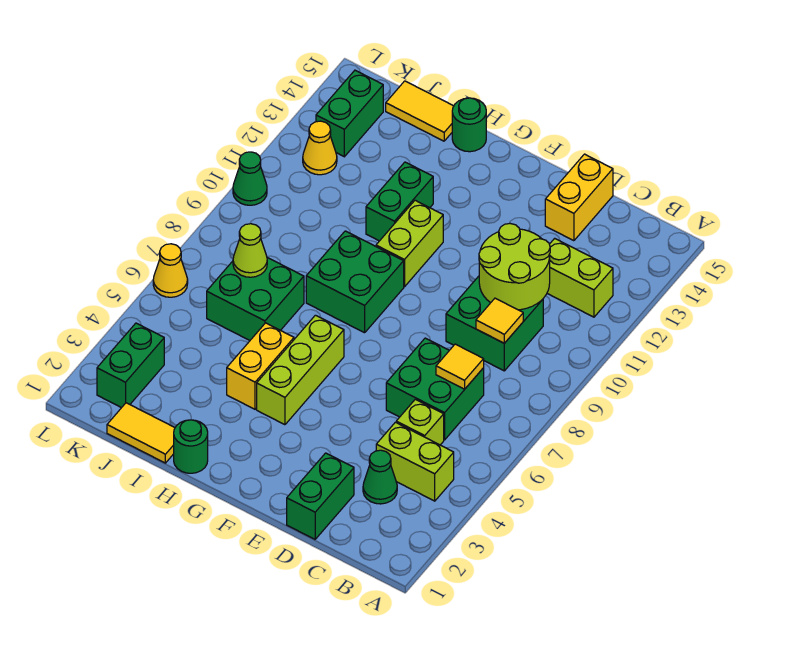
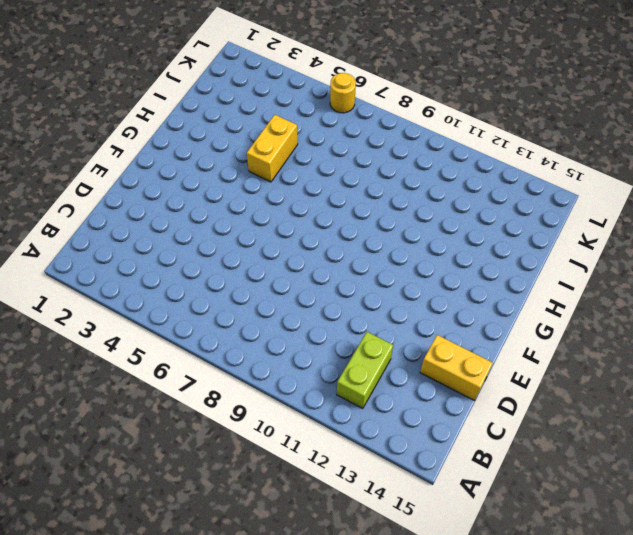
yellow 1x2 brick [247,115,298,182] -> yellow 1x2 brick turned to [227,323,294,409]
yellow 1x1 round brick [330,73,356,113] -> yellow 1x1 cone [153,244,188,297]
none -> lime 1x2 brick [376,422,454,501]
none -> green 1x1 cone [363,450,397,504]
none -> lime 1x1 brick [396,399,444,445]

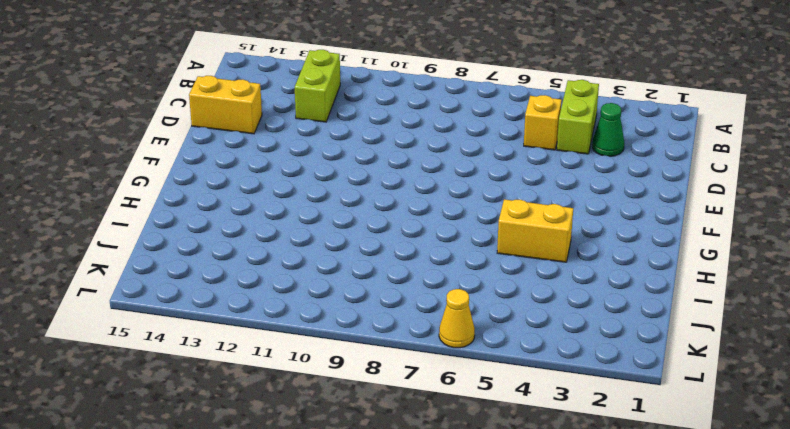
yellow 1x1 brick [524,95,562,150] -> lime 1x1 brick [396,399,444,445]
none -> green 2x2 brick [386,338,484,440]
none -> green 2x2 brick [446,276,543,371]
none -> green 1x2 brick [287,453,354,539]

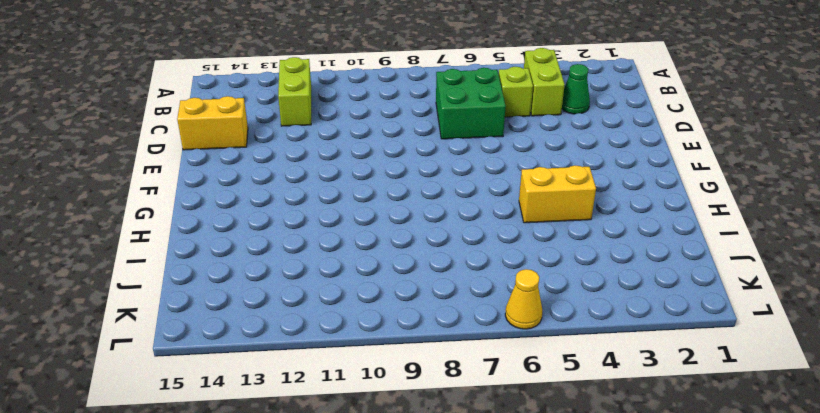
none -> green 2x2 brick [446,276,543,371]
none -> green 1x2 brick [287,453,354,539]
none -> lime 1x3 brick [257,315,344,425]

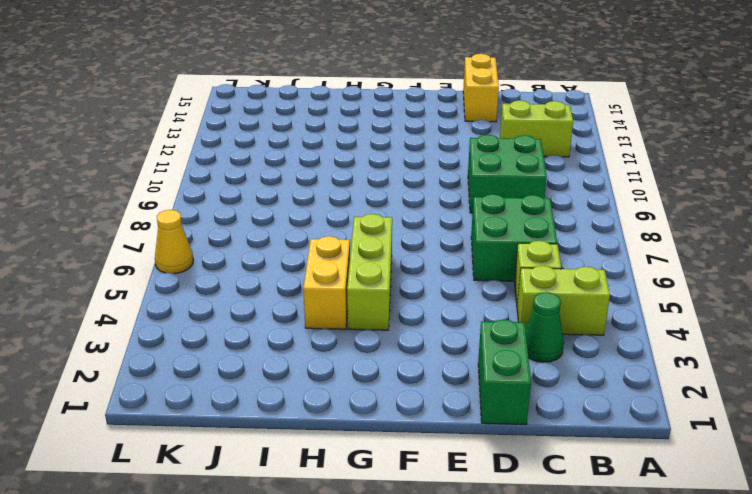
none -> green 2x2 brick [306,231,404,333]
none -> lime 1x2 brick [376,200,443,287]
none -> green 1x1 round brick [174,420,208,473]

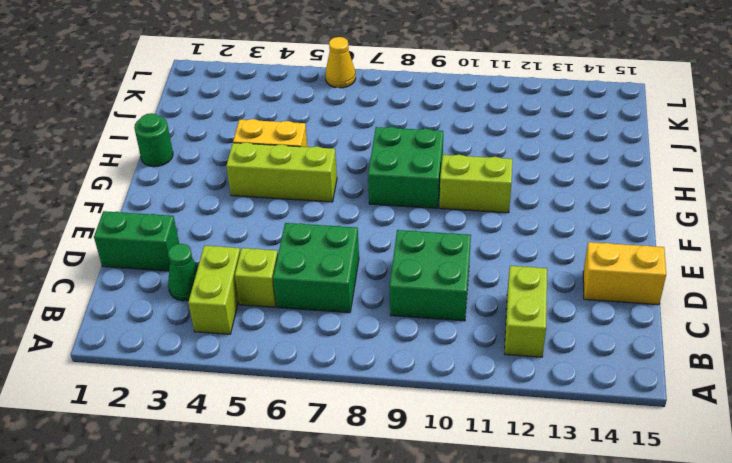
none -> green 1x2 brick [366,162,433,241]
none -> green 1x1 round brick [452,98,486,152]
none -> yellow 1x2 tile [107,403,175,463]

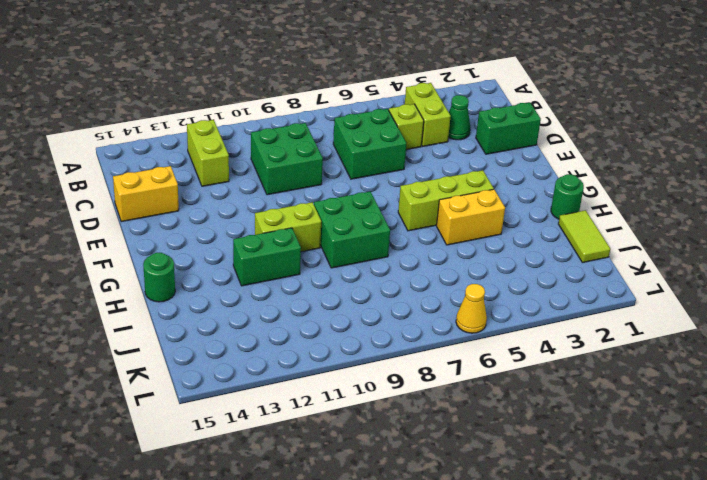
lime 1x2 tile [558,210,610,263] -> yellow 1x2 tile [107,403,175,463]
none -> green 2x2 brick [207,258,304,340]
none -> yellow 1x2 tile [386,81,454,141]
none -> green 1x2 brick [97,323,164,408]

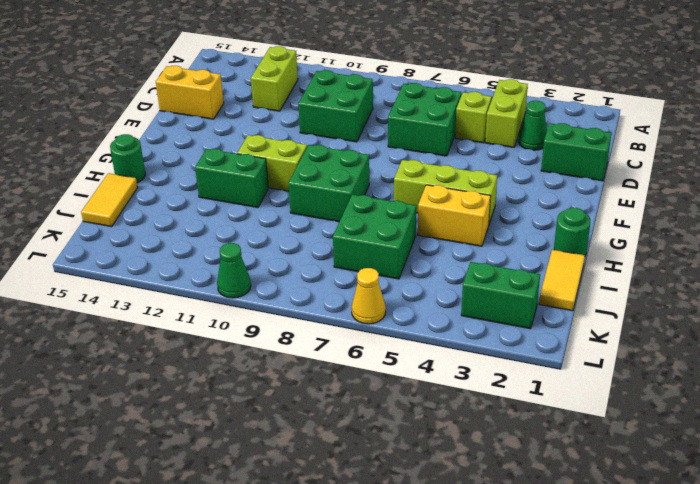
none -> yellow 1x1 cone [303,121,337,175]
none -> green 1x2 brick [316,70,383,157]
none -> yellow 1x1 tile [436,344,484,389]

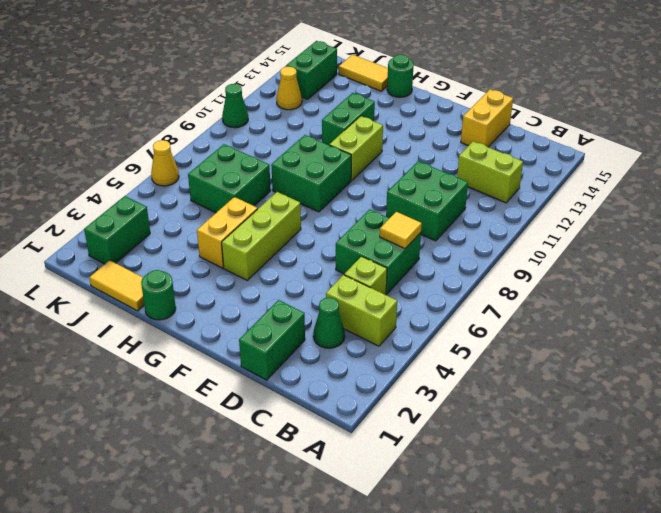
none -> yellow 1x1 tile [476,298,523,343]
none -> lime 2x2 round brick [479,223,550,310]
none -> lime 1x1 cone [233,224,267,277]

